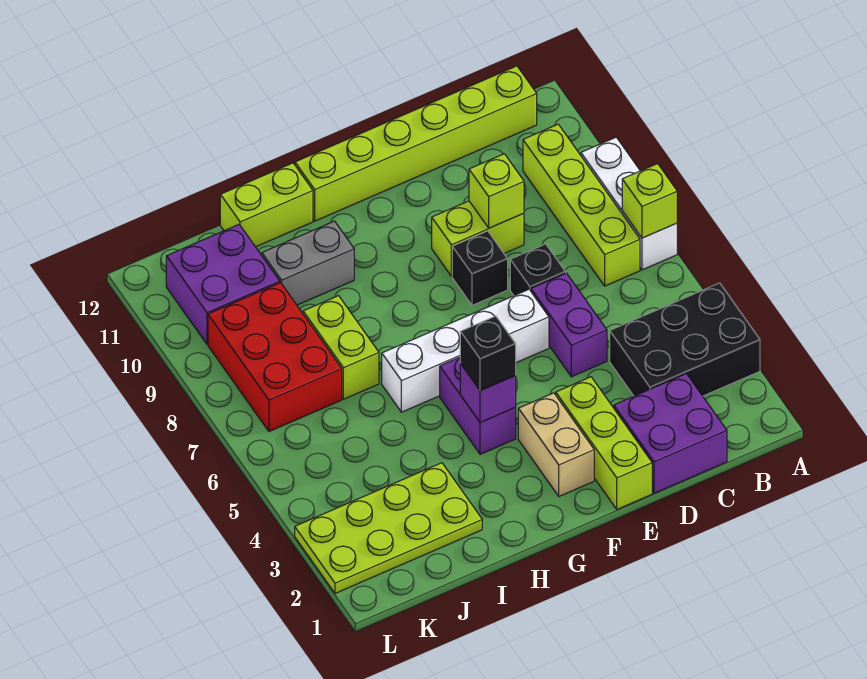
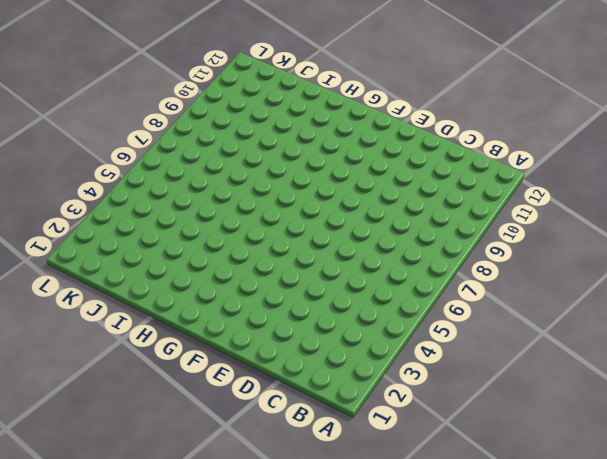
none -> black 2x3 brick [610,283,760,396]
none -> white 1x3 brick [581,137,677,270]
none -> lime 1x4 brick [523,124,640,286]

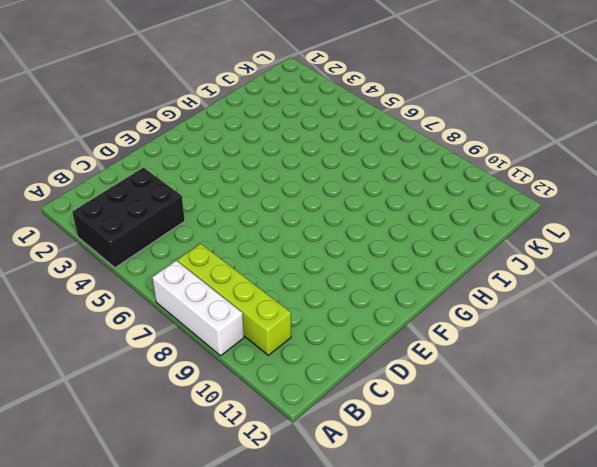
none -> lime 1x6 brick [295,66,537,221]
none -> purple 2x2 brick [614,374,727,493]
none -> purple 1x2 brick [531,273,607,377]

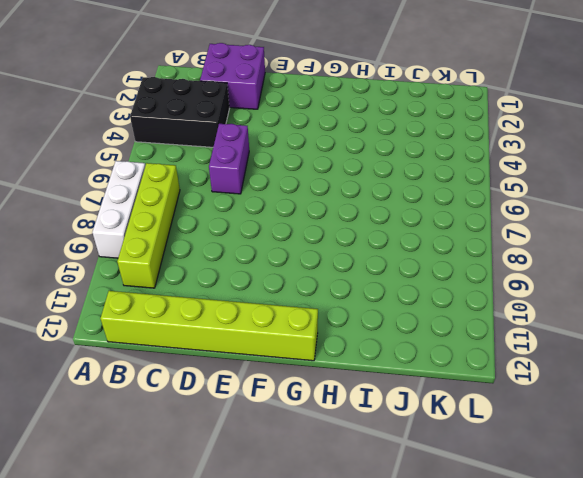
none -> black 1x1 brick [510,244,566,296]
none -> lime 1x2 brick [432,201,524,276]
none -> lime 1x3 brick [556,377,652,509]

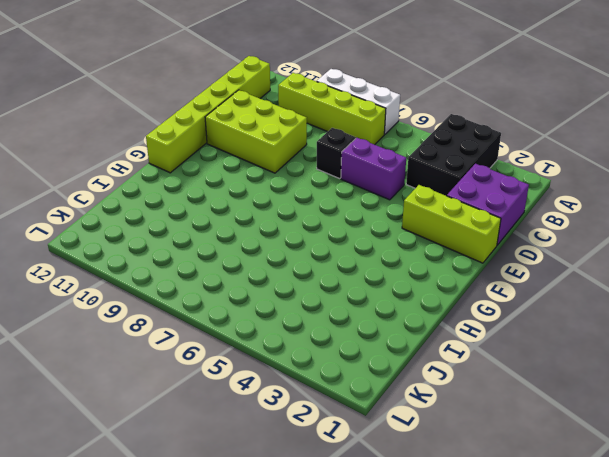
lime 2x3 brick [205,90,307,173] -> lime 1x2 brick [432,201,524,276]
none -> white 1x4 brick [382,289,549,412]
none -> black 1x1 brick [452,231,508,305]
none -> tan 1x2 brick [518,393,594,496]

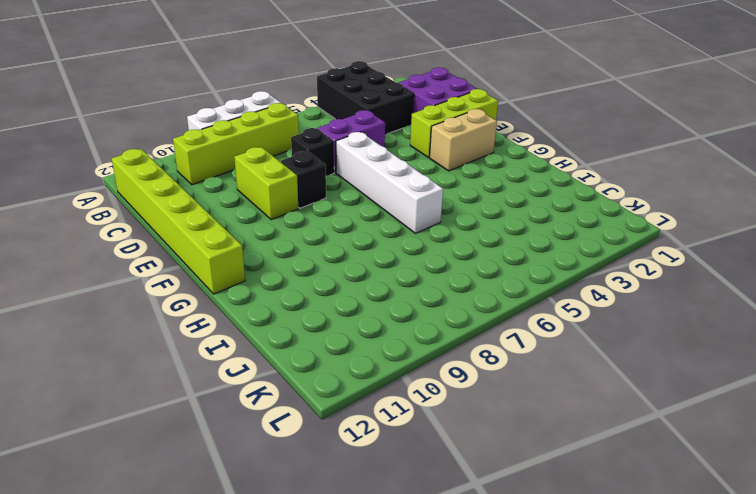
none -> purple 1x2 brick [440,357,516,454]
none -> grey 1x2 brick [262,221,354,305]
none -> lime 1x2 brick [220,163,313,247]

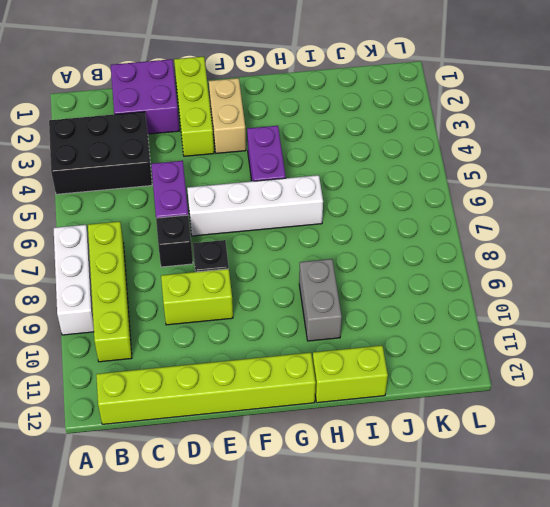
grey 1x2 brick [299,259,342,341] -> grey 1x2 brick turned to [262,221,354,305]
none -> lime 2x4 plate [295,463,482,593]
none -> lime 1x2 brick [303,296,379,399]
none -> red 2x3 brick [208,283,342,431]

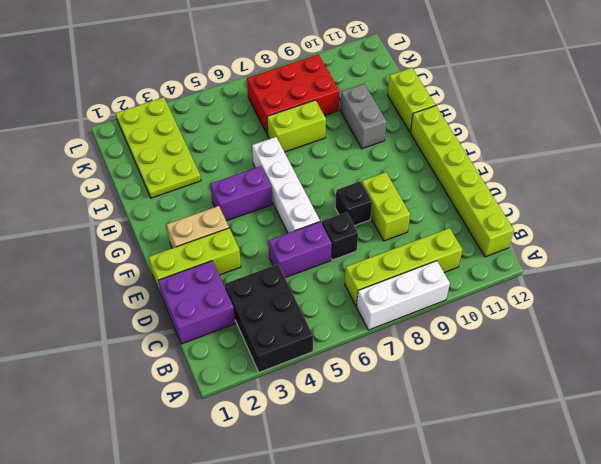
none -> purple 2x2 brick [166,225,280,344]
none -> lime 1x1 brick [622,164,677,238]
none -> lime 1x1 brick [469,154,524,228]

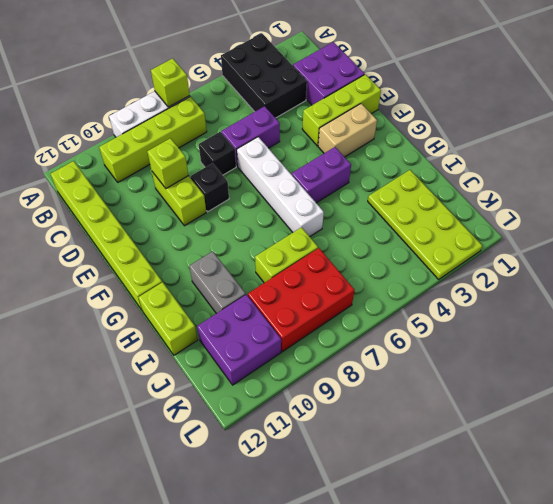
none -> purple 1x1 brick [460,364,516,423]
none -> black 1x1 brick [460,316,516,391]

